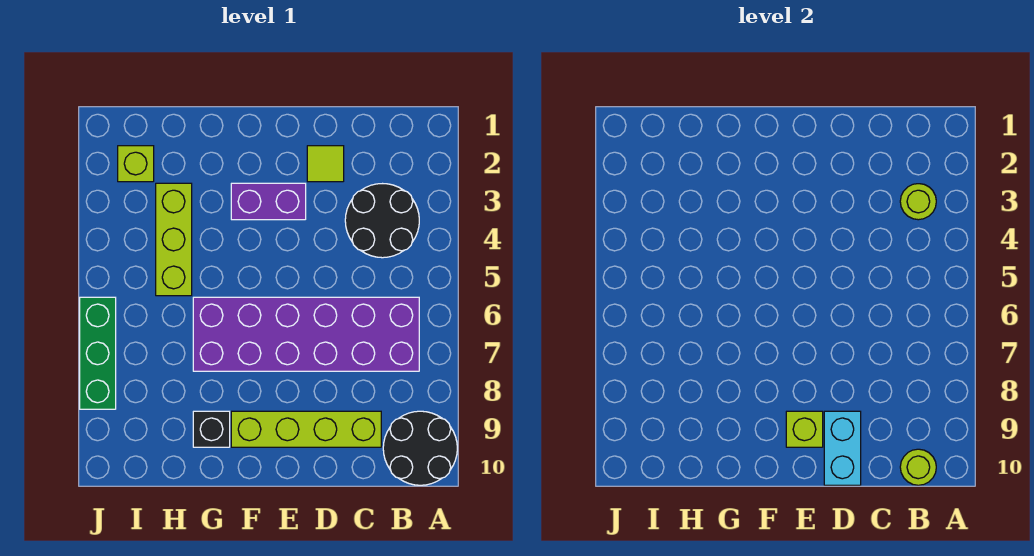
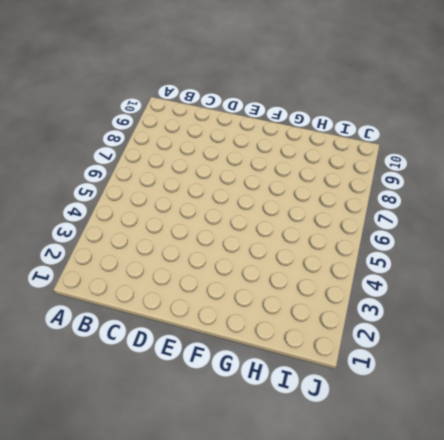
none -> black 2x2 round brick [383,411,457,485]
none -> black 2x2 round brick [345,184,419,258]
none -> purple 2x6 brick [193,297,419,371]

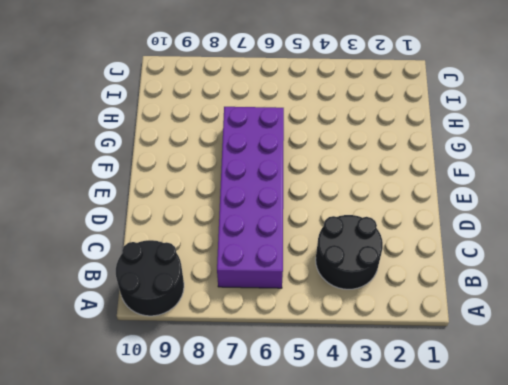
none -> lime 1x4 brick [231,411,381,447]
none -> lime 1x1 tile [307,146,344,182]
none -> purple 1x2 brick [231,183,306,220]

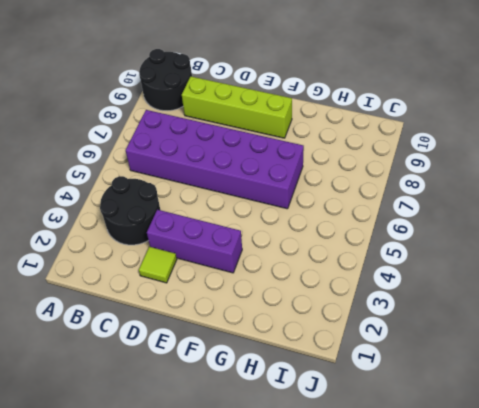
purple 1x3 brick [147,210,242,273] -> purple 1x2 brick [231,183,306,220]
none -> black 1x1 brick [193,411,230,447]
none -> lime 1x3 brick [156,183,192,296]
none -> lime 1x1 brick [118,146,154,182]

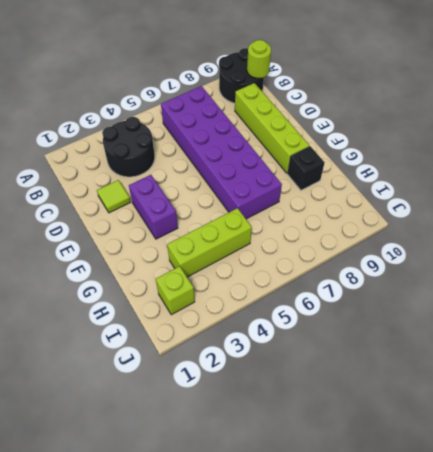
none -> green 1x3 brick [80,297,116,409]
none -> lime 1x1 round brick [900,184,936,220]
none -> cyan 1x2 brick [824,411,861,485]

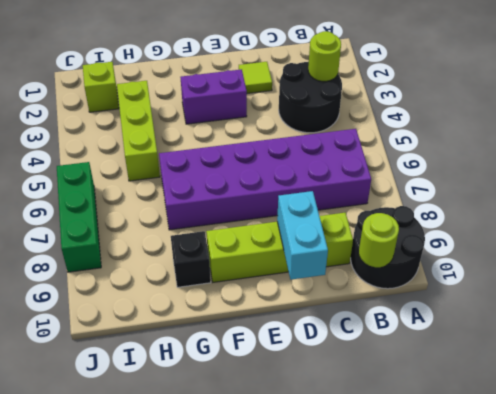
none -> lime 1x1 brick [786,411,823,447]

